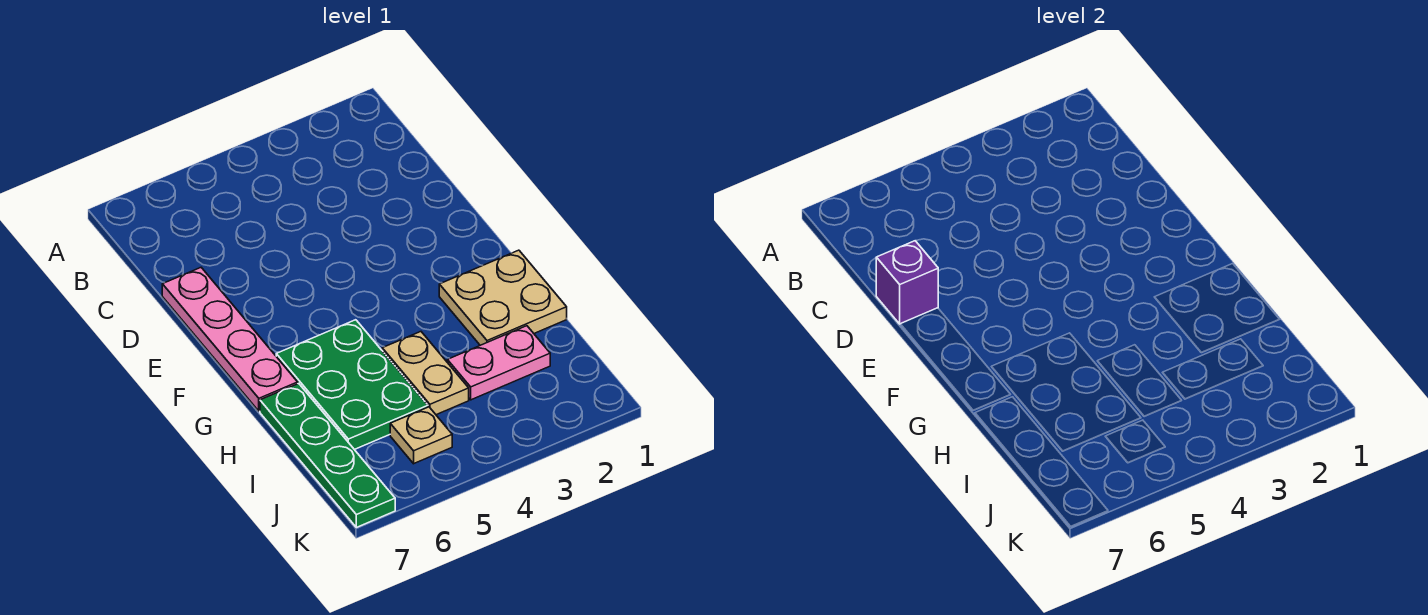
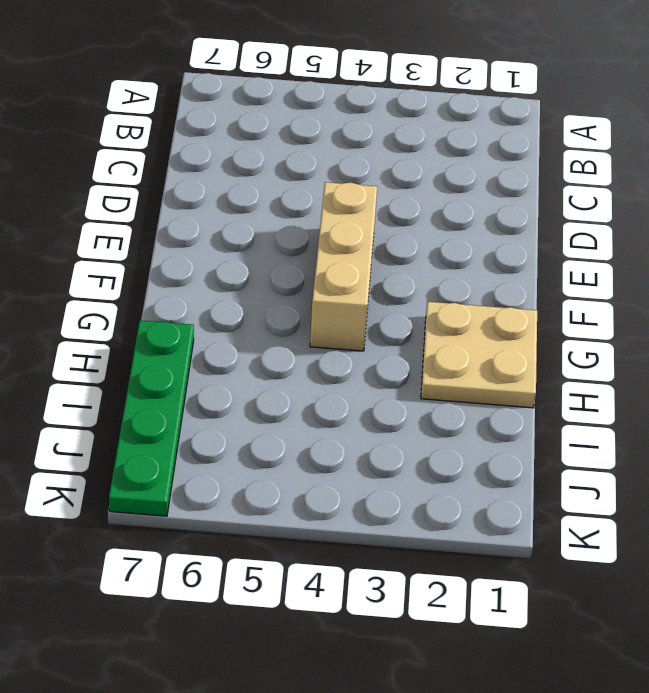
tan 1x3 brick [310,182,377,351] -> none
none -> pink 1x4 plate [162,268,298,411]
none -> green 2x3 plate [276,320,428,450]

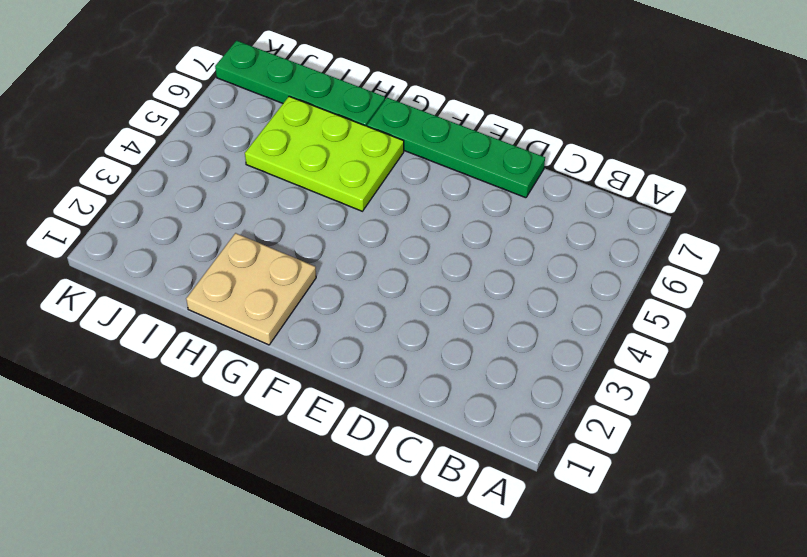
green 1x4 plate [367,98,545,198] -> pink 1x4 plate [162,268,298,411]
lime 2x3 plate [245,96,404,211] -> green 2x3 plate [276,320,428,450]
none -> tan 1x2 plate [382,332,469,415]
none -> pink 1x2 plate [447,326,550,400]

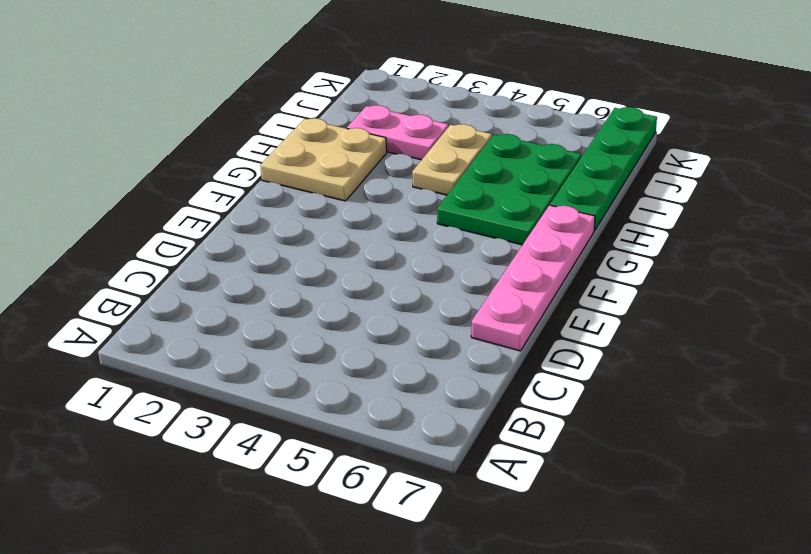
none -> tan 1x1 plate [390,407,452,464]
none -> purple 1x1 brick [876,241,938,324]

